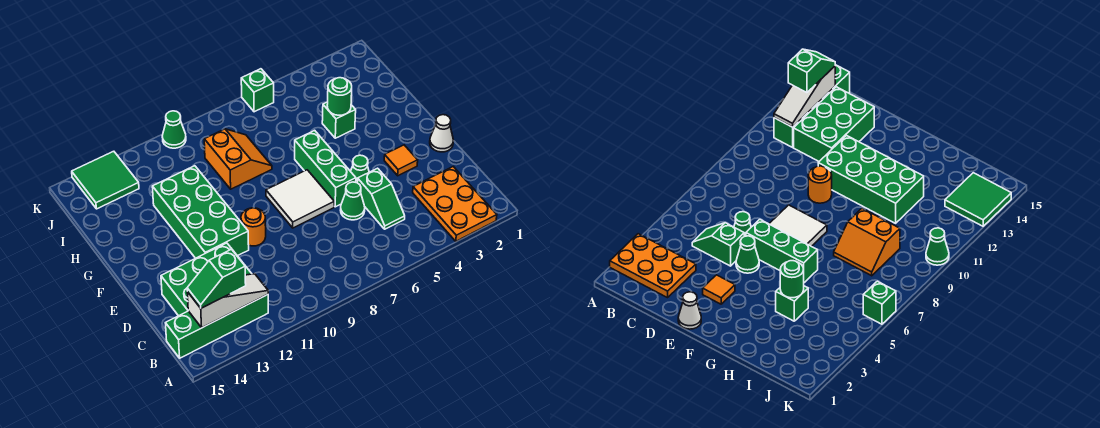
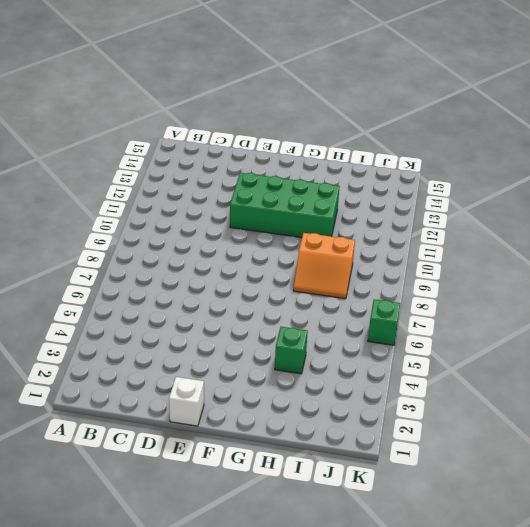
white 1x1 brick [169,377,204,426] -> white 1x1 cone [430,115,454,152]
none -> orange 2x3 plate [413,167,497,241]
none -> green 1x4 brick [166,294,268,358]
none -> green 1x2 slope [357,168,405,229]

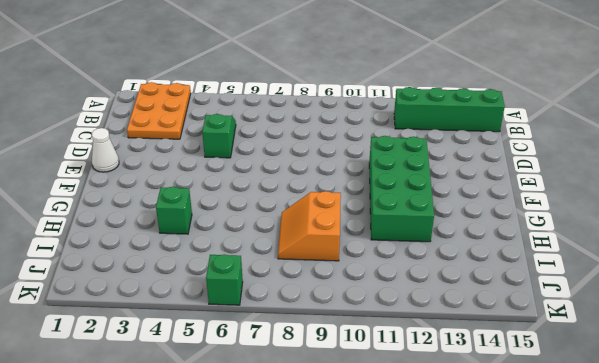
none -> green 2x3 brick [161,243,252,316]
none -> green 1x1 cone [341,182,365,220]
none -> orange 1x1 tile [384,145,418,176]

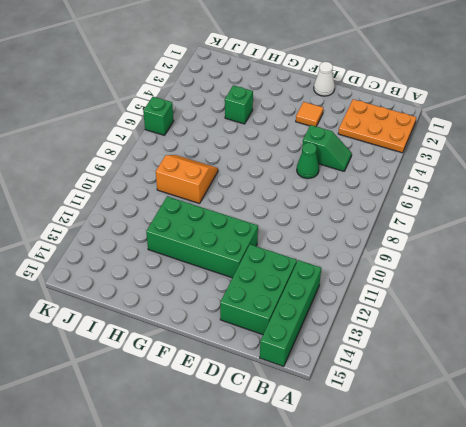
none -> green 1x1 cone [351,155,369,183]
none -> green 1x3 brick [295,130,356,207]
none -> white 2x2 tile [266,170,334,228]

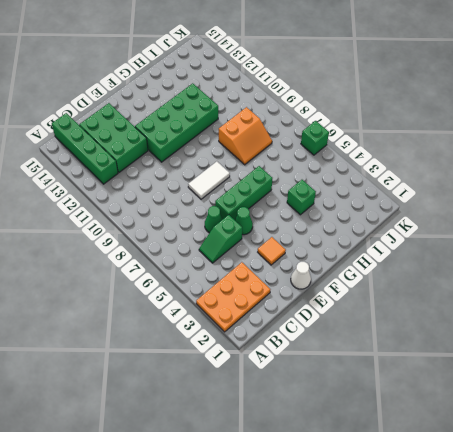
white 1x2 tile [188,161,230,199] -> white 2x2 tile [266,170,334,228]
none -> orange 1x1 round brick [241,208,266,246]
none -> green 2x2 tile [72,151,139,209]
none -> green 1x1 cone [162,111,186,148]

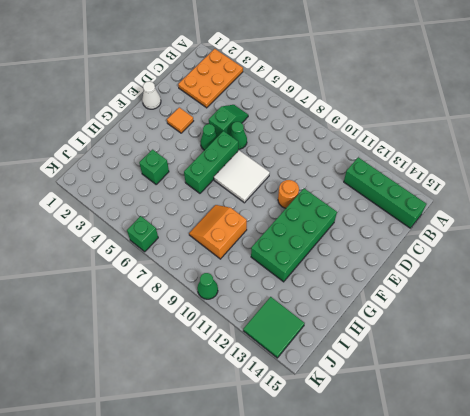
none -> green 2x3 brick [161,243,252,316]
none -> white 1x3 slope [187,274,268,328]
none -> green 1x1 round brick [327,78,352,115]

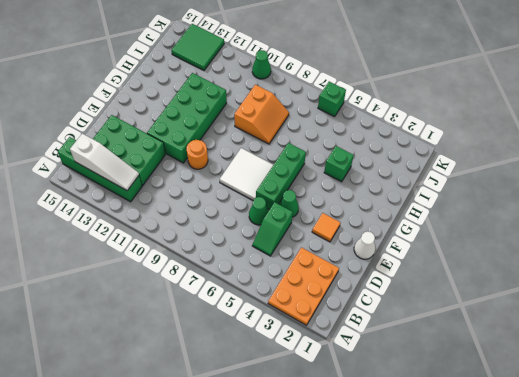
none -> green 1x1 round brick [327,78,352,115]
none -> green 1x2 slope [187,249,246,308]

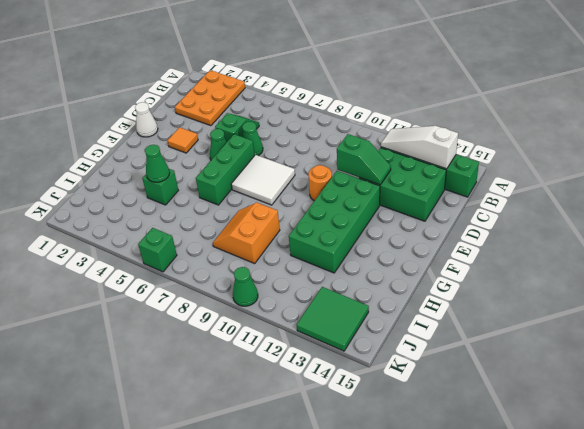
green 1x2 slope [337,134,391,185] -> green 1x2 slope moved to [187,249,246,308]
green 1x1 cone [145,145,170,182] -> green 1x1 round brick [327,78,352,115]

